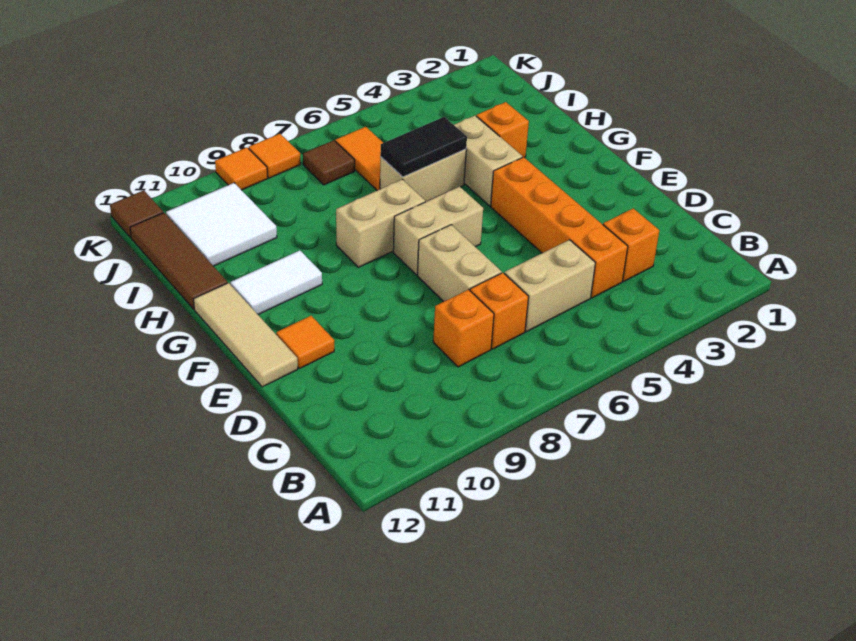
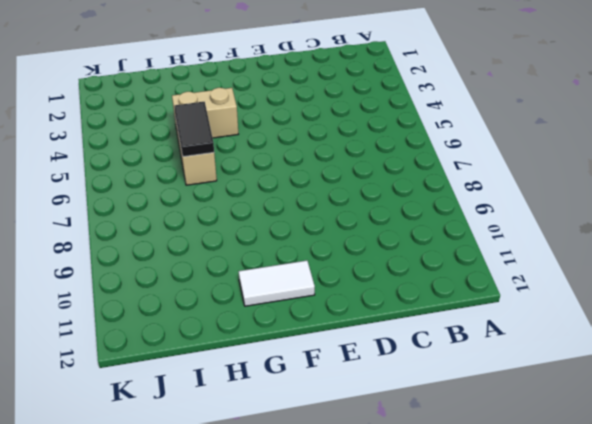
white 1x2 tile [239,260,315,306] -> white 1x2 tile turned to [230,250,322,314]
none -> orange 1x1 brick [603,208,659,281]
none -> orange 1x4 brick [491,157,628,298]
none -> tan 1x2 brick [504,240,595,332]

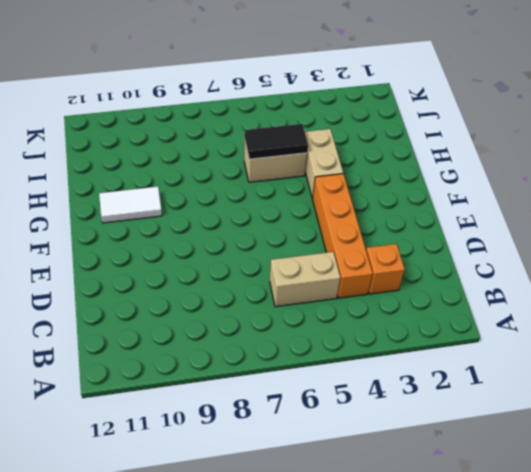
none -> orange 1x1 brick [470,273,529,349]
none -> orange 1x1 brick [433,289,494,367]
none -> tan 1x2 brick [418,225,502,302]

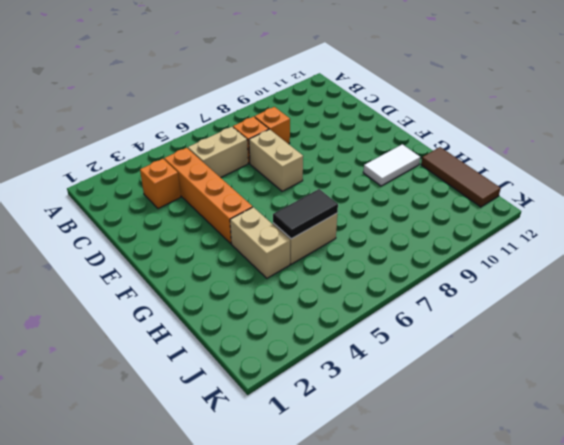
none -> orange 1x1 tile [276,316,334,368]
none -> tan 1x3 tile [194,283,298,387]
none -> tan 1x2 brick [393,187,483,275]

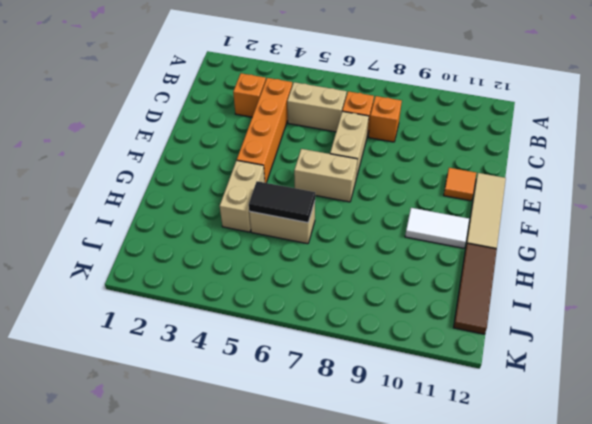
none -> tan 1x2 brick [336,179,425,267]
none -> orange 1x1 brick [476,102,529,158]
none -> orange 1x2 tile [335,127,383,190]

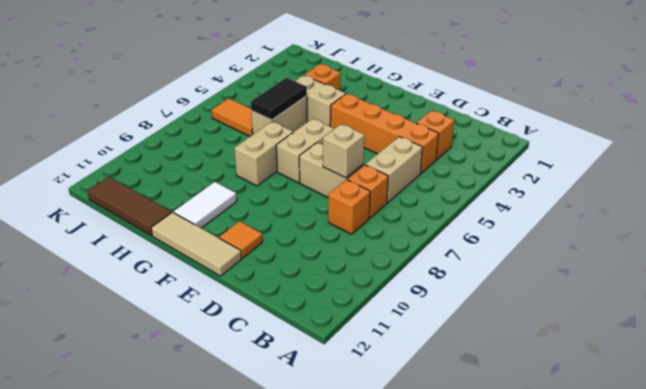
tan 1x1 brick [323,124,364,178] -> none
none -> white 2x2 tile [166,183,277,266]
none -> brown 1x1 tile [303,140,355,185]
none -> orange 1x1 tile [249,134,301,178]

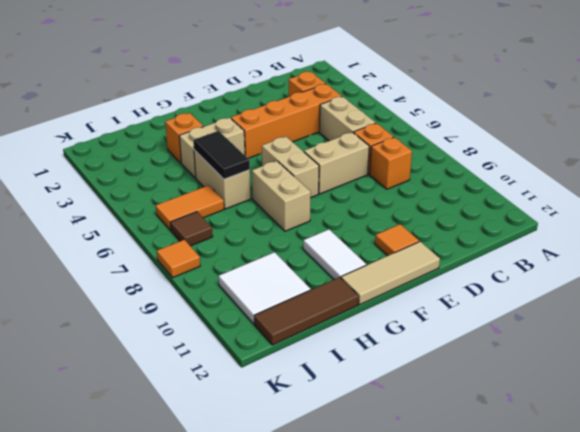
none -> orange 1x1 tile [215,147,268,190]
none -> brown 1x1 tile [110,190,163,238]

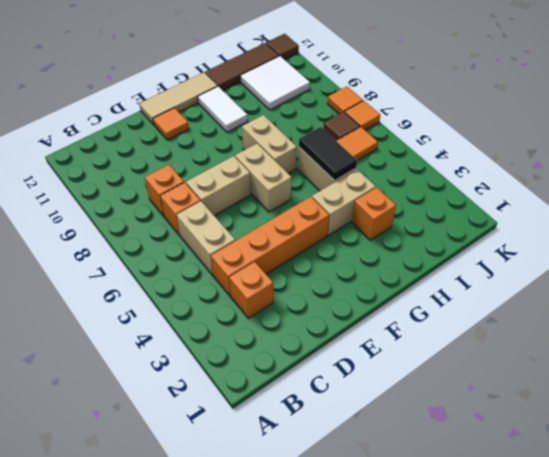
orange 1x1 tile [345,101,380,130] -> orange 1x1 tile moved to [215,147,268,190]

